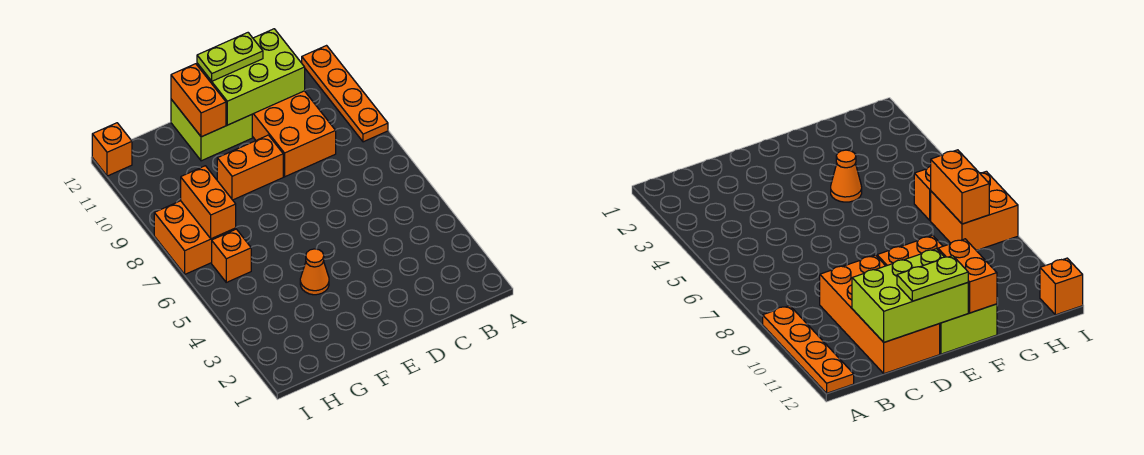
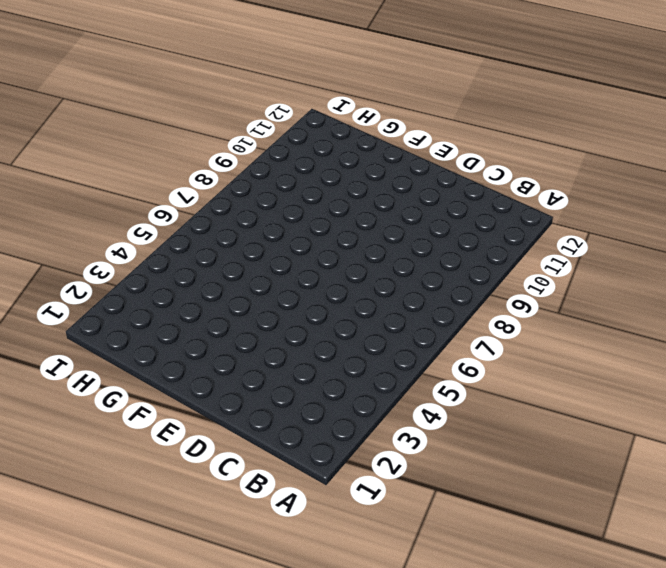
none -> orange 1x4 plate [302,46,388,142]
none -> orange 2x4 brick [252,91,336,177]
none -> orange 1x2 brick [217,135,283,200]

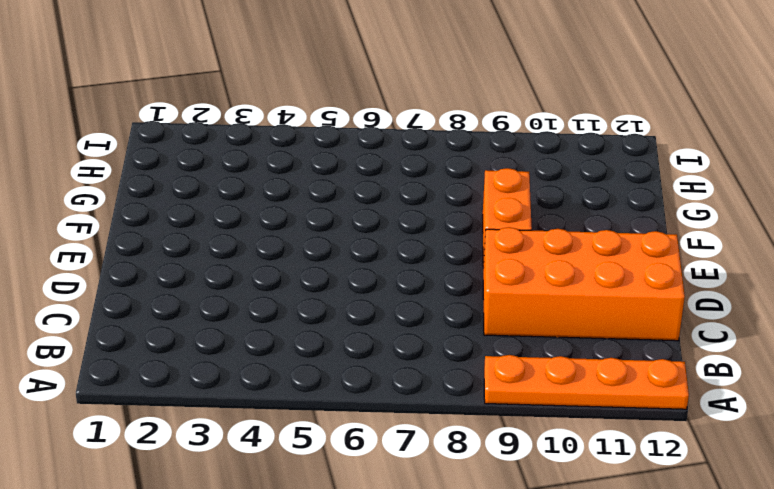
none -> lime 2x2 brick [171,99,252,161]
none -> orange 1x1 cone [300,249,329,295]
none -> orange 1x1 brick [212,229,251,282]

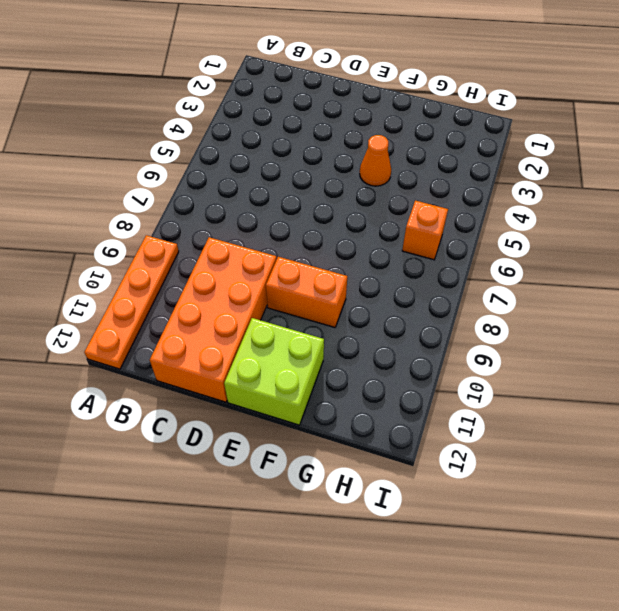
none -> orange 2x2 brick [154,201,236,274]
none -> orange 1x1 brick [92,123,132,176]
none -> lime 2x3 brick [197,29,305,125]

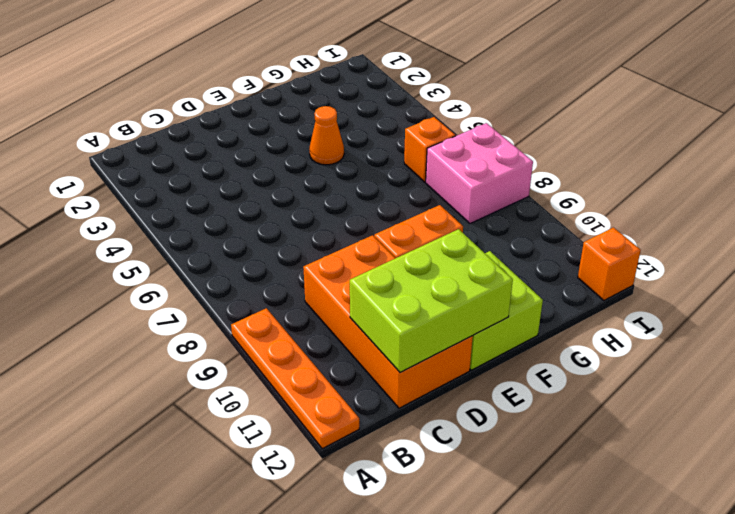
pink 2x2 brick [426,123,533,224] -> orange 2x2 brick [154,201,236,274]
none -> orange 1x2 brick [171,64,226,137]
none -> orange 1x2 brick [181,166,236,239]
none -> lime 1x2 plate [197,33,263,81]

